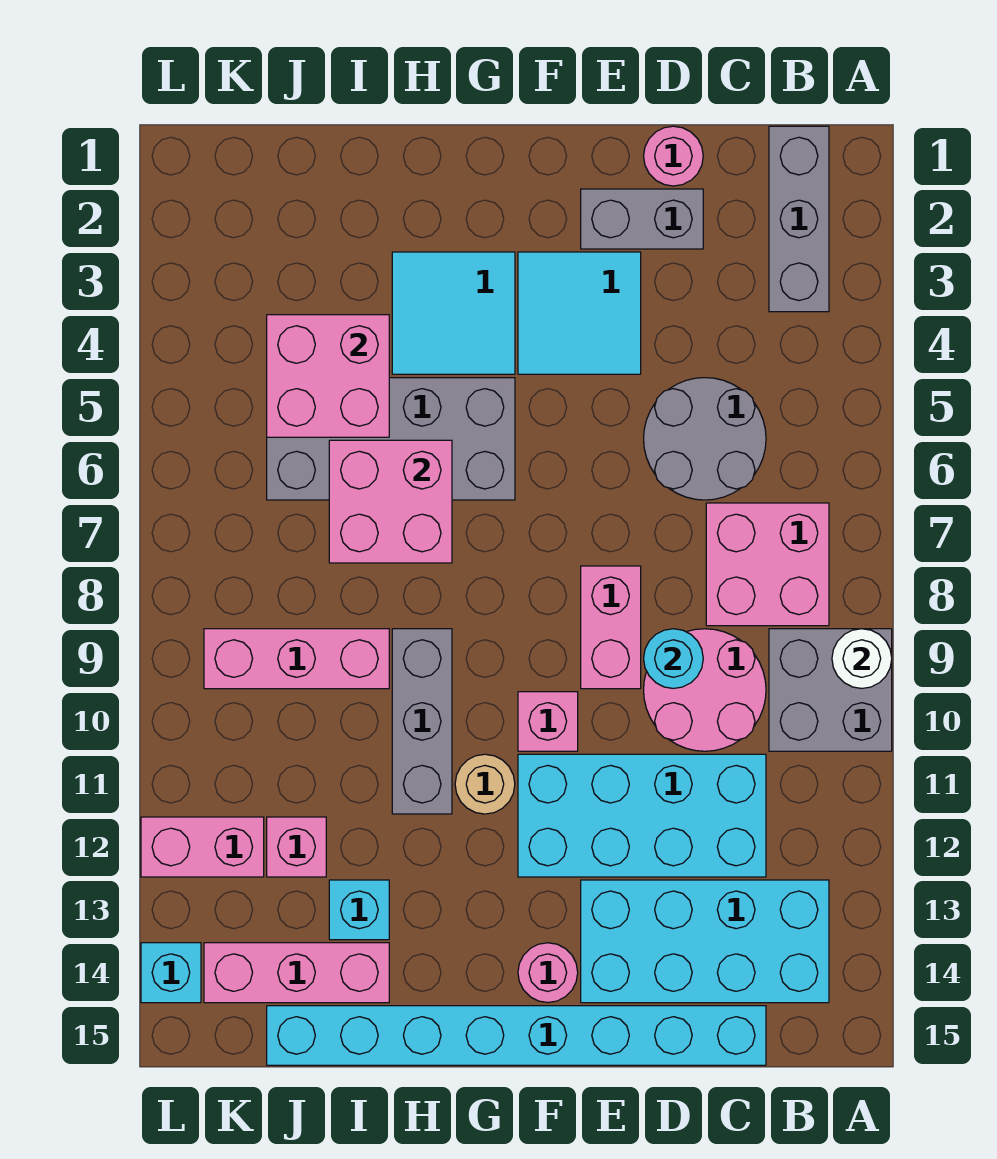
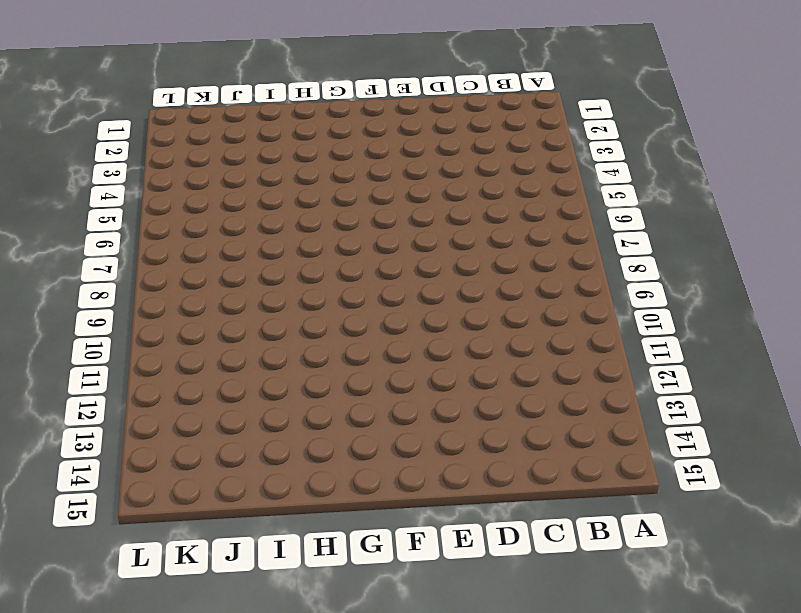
none -> grey 2x2 brick [769,629,892,751]
none -> grey 1x3 brick [769,126,829,312]
none -> pink 2x2 brick [706,503,829,626]

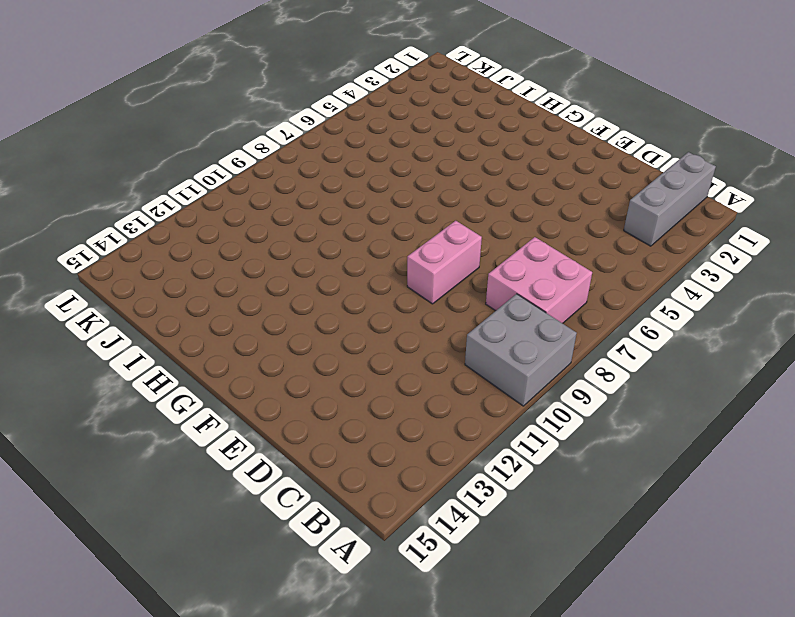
none -> cyan 2x4 brick [581,880,829,1003]
none -> grey 2x2 round brick [644,378,766,500]
none -> pink 2x2 round brick [644,629,766,751]

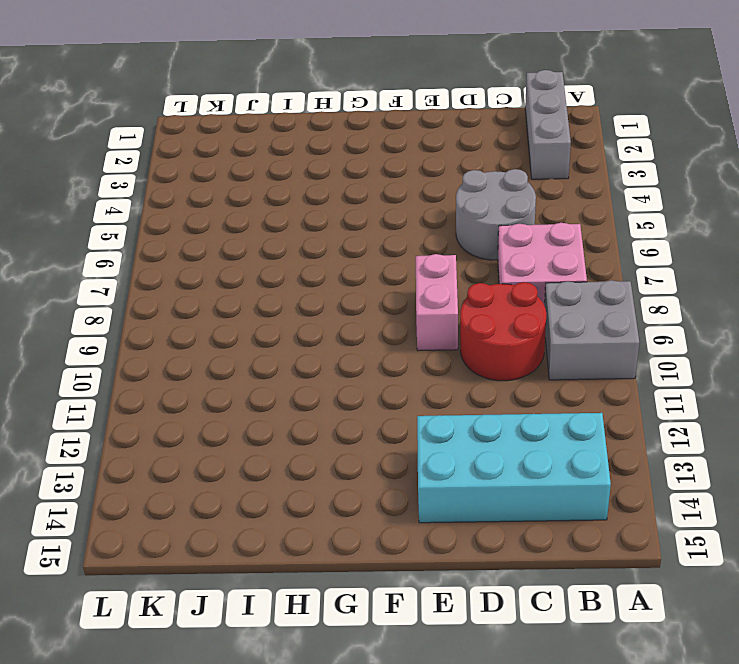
red 2x2 round brick [460,282,546,381] -> pink 2x2 round brick [644,629,766,751]
none -> cyan 2x4 brick [518,754,766,877]
none -> cyan 1x8 brick [267,1006,766,1065]
none -> pink 1x1 round brick [644,126,703,186]

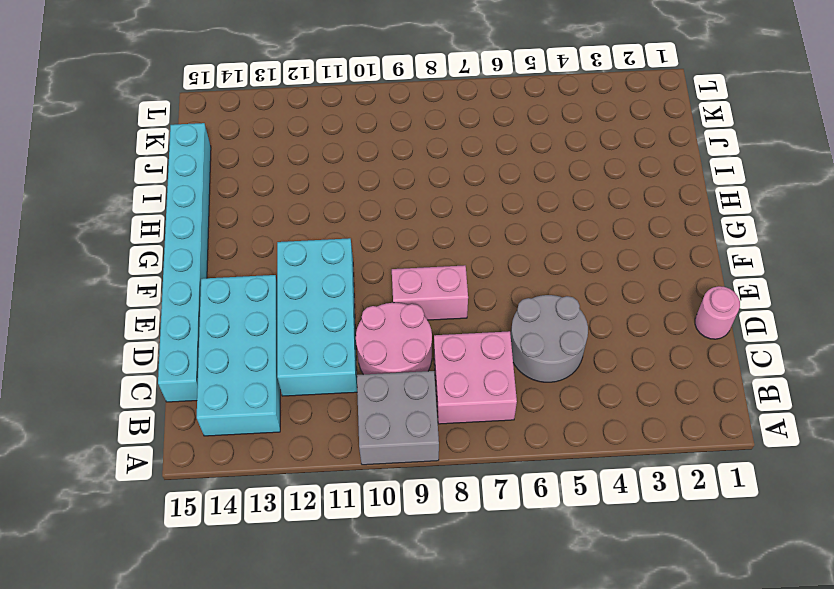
none -> grey 1x3 brick [769,126,829,312]
none -> grey 1x2 brick [581,189,703,249]
none -> cyan 2x2 tile [518,252,641,374]

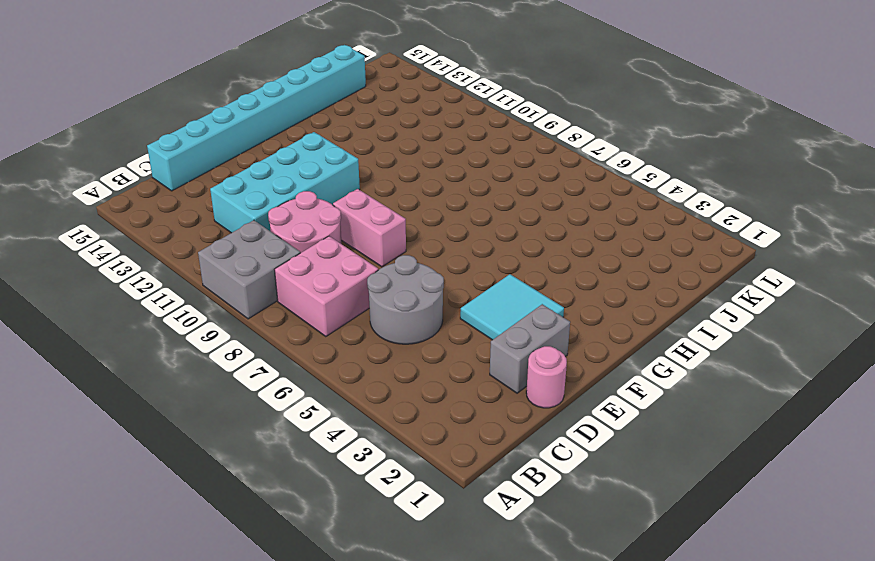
none -> grey 1x3 brick [769,126,829,312]
none -> cyan 2x4 brick [581,880,829,1003]
none -> pink 1x1 brick [518,692,578,751]

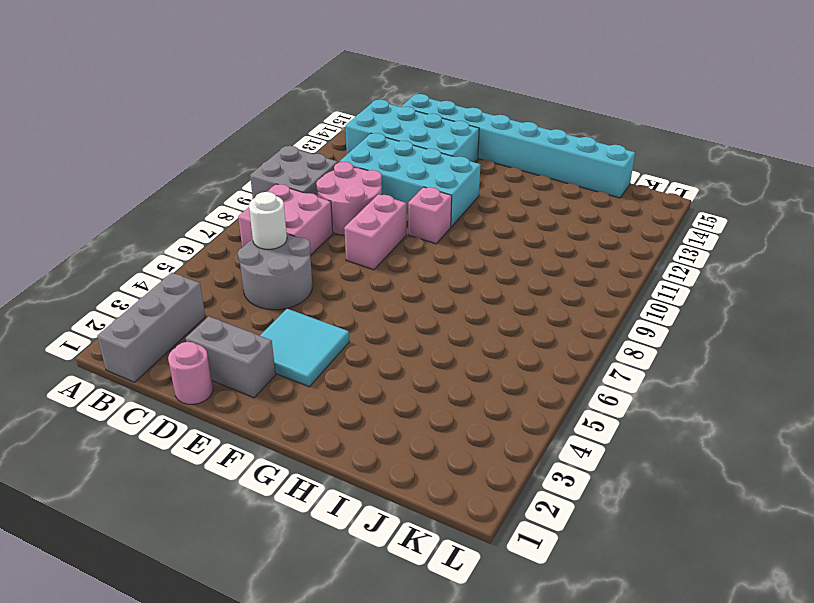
white 1x1 round brick [249,192,287,249] -> white 1x1 round brick moved to [832,629,892,688]
none -> pink 1x1 round brick [518,943,578,1003]
none -> cyan 2x2 tile [392,252,515,374]
none -> grey 2x4 brick [267,378,515,500]

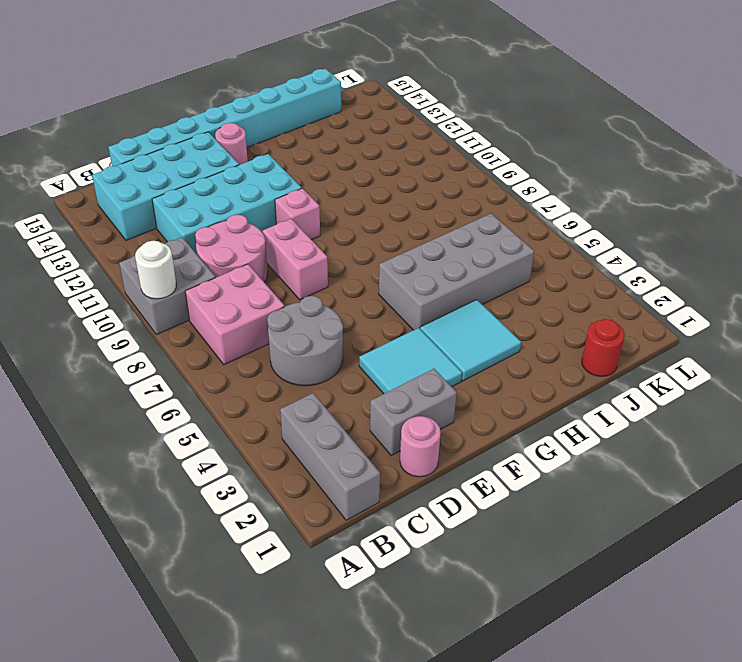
red 1x1 round brick [582,319,625,376] -> none
none -> tan 1x1 round brick [455,754,515,814]
none -> grey 1x3 brick [392,629,452,814]
none -> pink 1x3 brick [204,629,389,689]

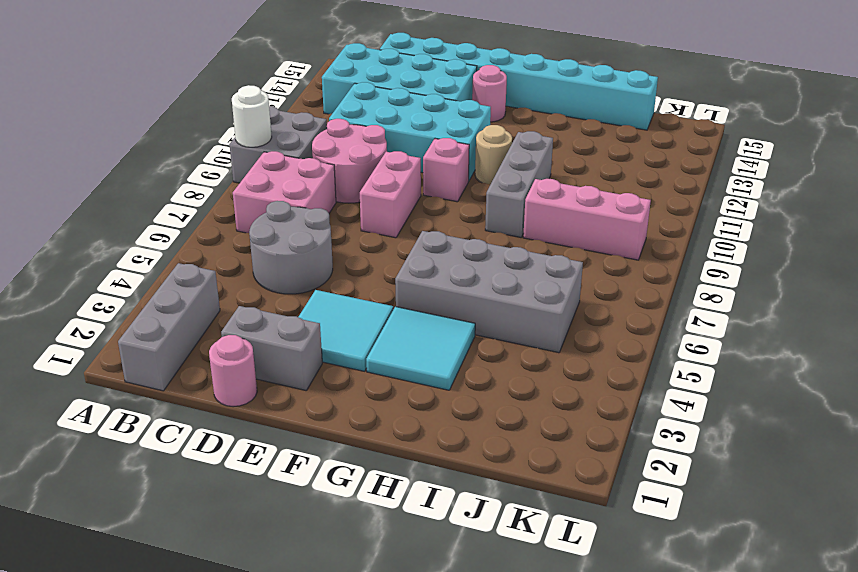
none -> cyan 1x1 brick [329,880,389,940]
none -> pink 1x3 brick [204,943,389,1003]
none -> pink 1x1 brick [267,817,326,877]

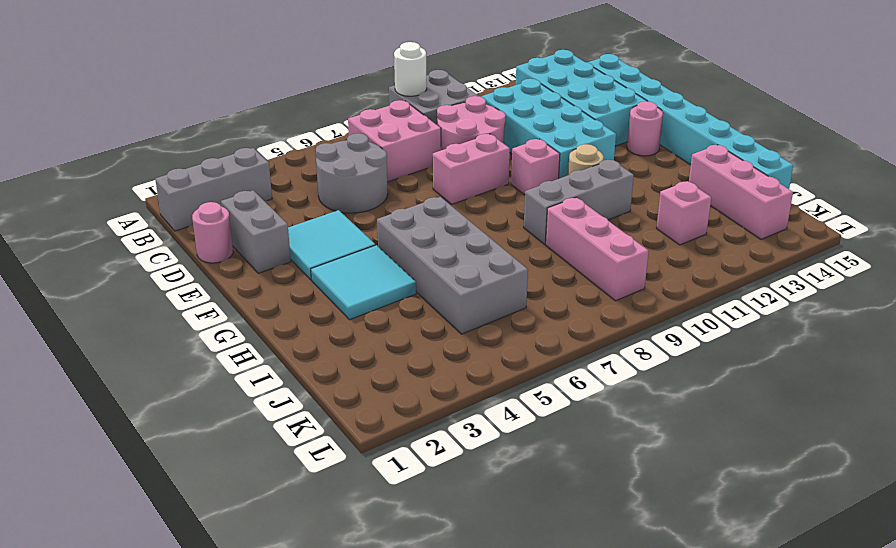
none -> cyan 1x1 brick [329,880,389,940]
none -> pink 1x2 brick [141,817,264,877]
none -> cyan 1x1 brick [141,943,201,1003]

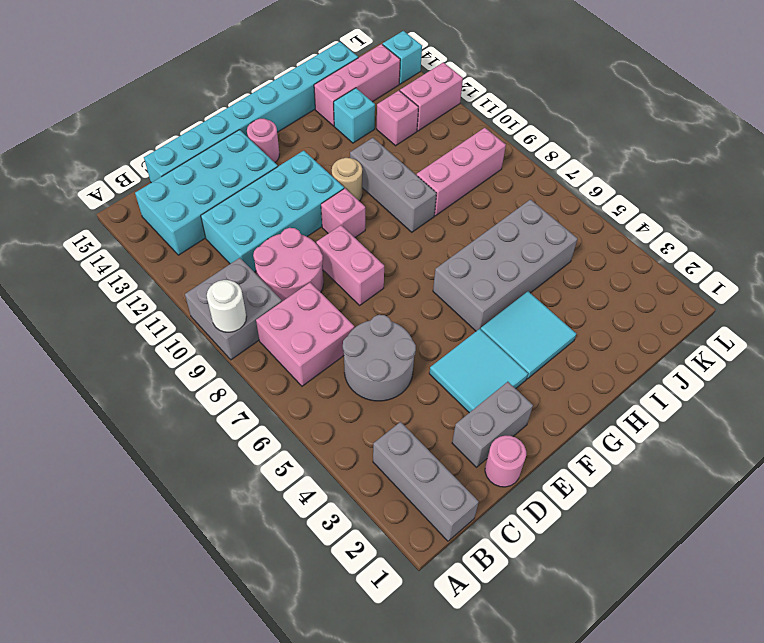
none -> cyan 1x1 round brick [644,629,703,688]
none -> pink 2x2 brick [329,440,452,563]
none -> pink 2x2 brick [267,315,389,437]

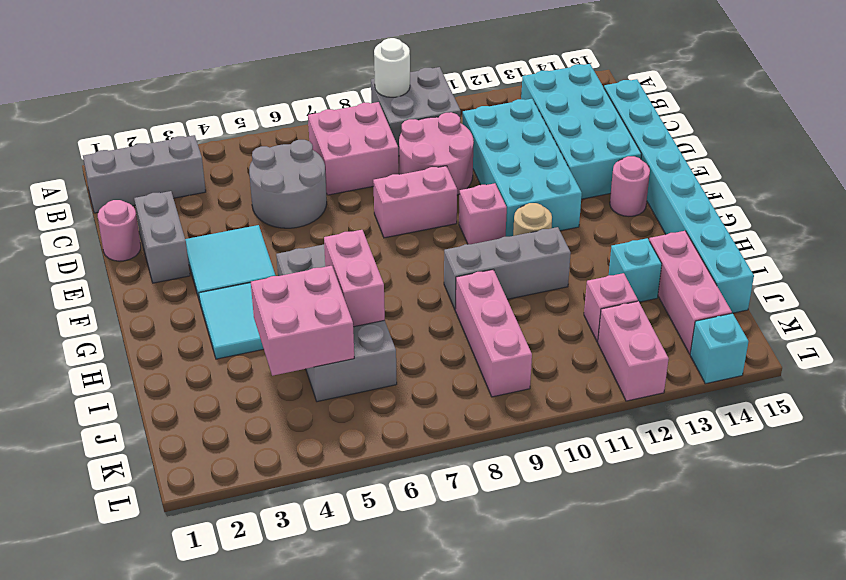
pink 1x2 brick [324,230,385,327] -> pink 2x2 brick [329,440,452,563]
none -> cyan 1x1 round brick [644,629,703,688]

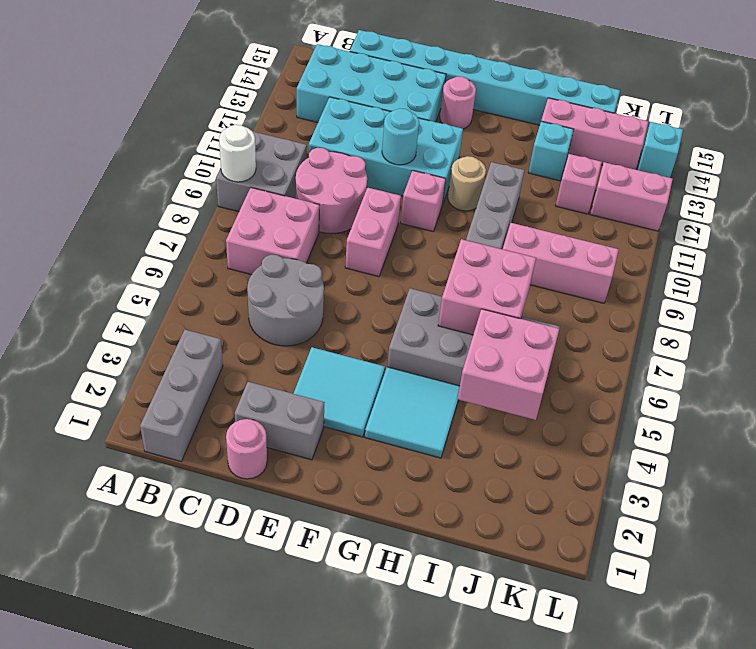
cyan 1x1 round brick [382,108,419,165] -> cyan 1x1 round brick moved to [644,629,703,688]

